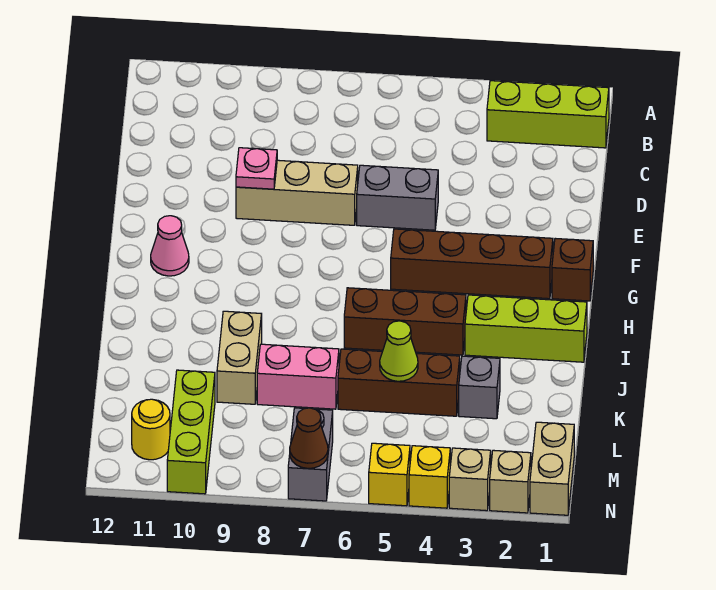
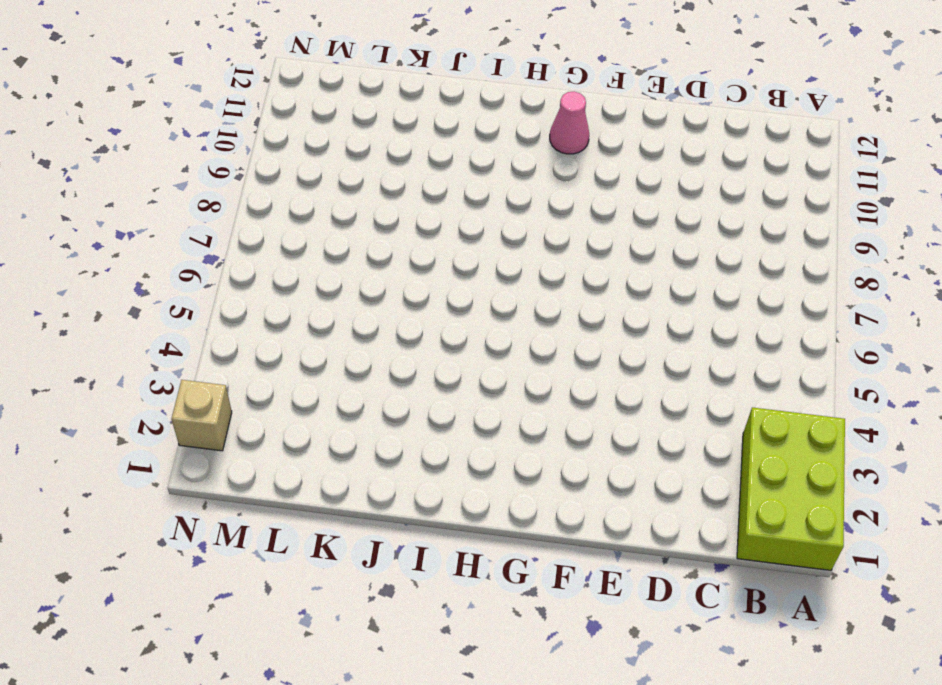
lime 2x3 brick [737,407,845,570] -> lime 1x3 brick [487,81,609,148]
none -> grey 1x2 brick [357,165,438,230]
none -> tan 1x3 brick [236,160,358,225]
none -> brown 1x1 brick [552,238,593,301]

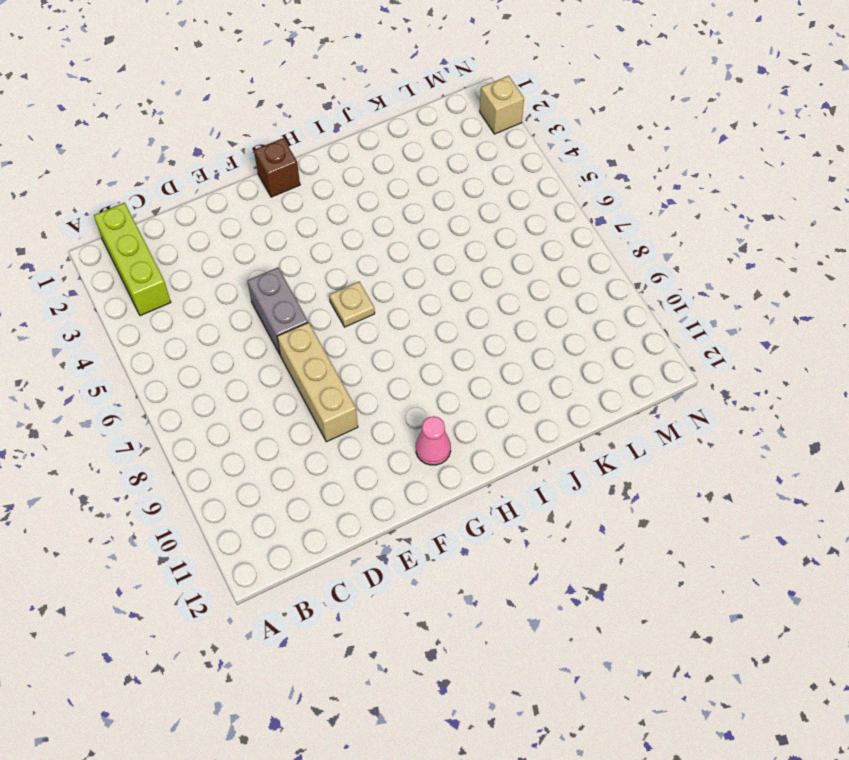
tan 1x1 plate [329,282,375,327] -> none
none -> brown 1x4 brick [391,229,553,299]
none -> lime 1x3 brick [465,295,587,362]
none -> brown 1x3 brick [344,288,466,355]

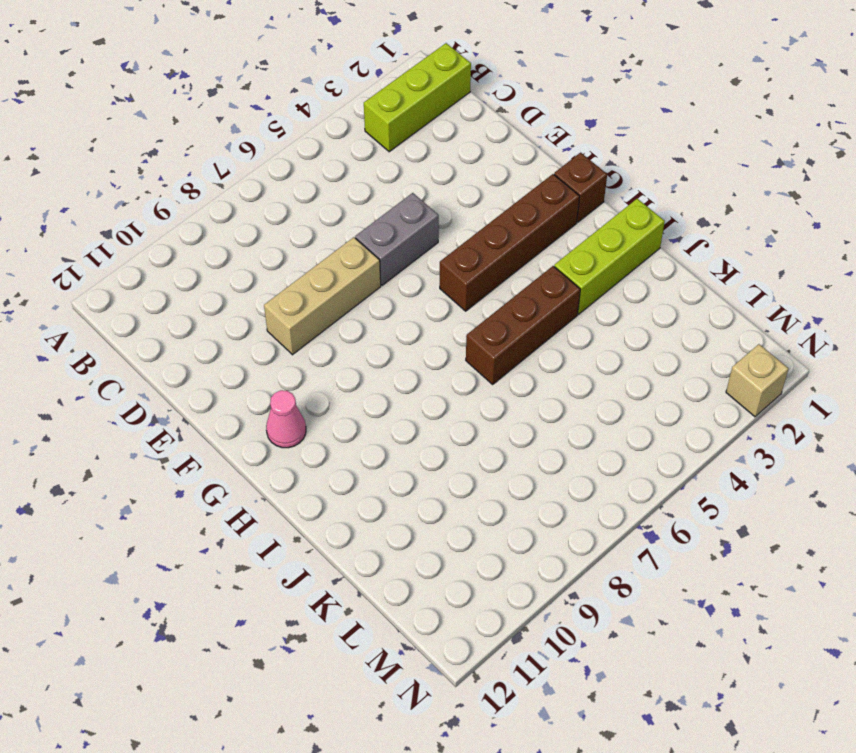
none -> tan 1x2 brick [217,311,262,404]
none -> grey 1x1 brick [459,356,500,419]
none -> brown 1x3 brick [338,349,460,416]

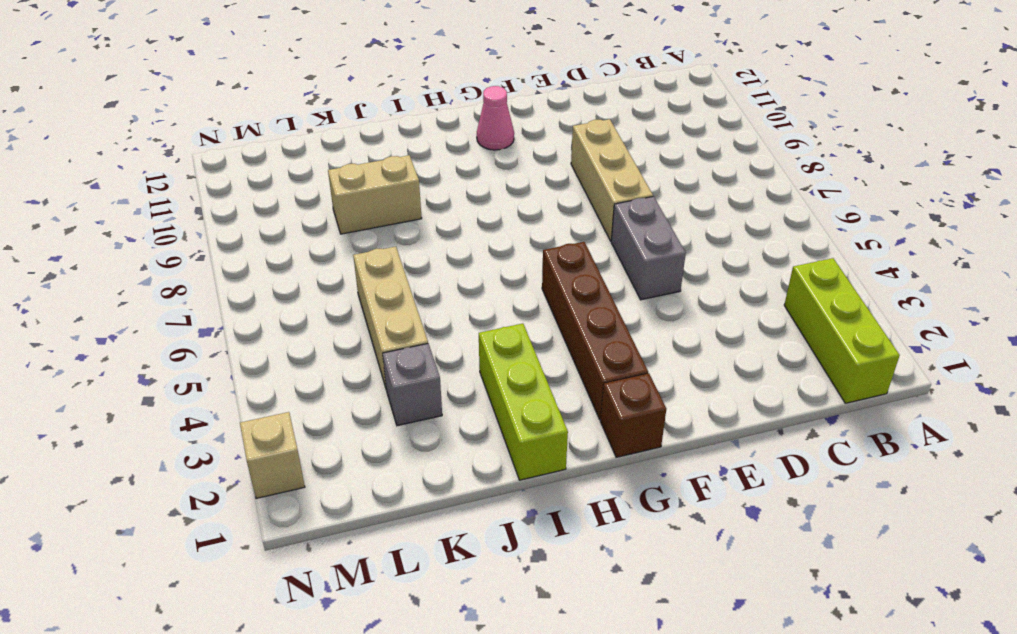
tan 1x3 brick [353,247,428,388] -> brown 1x3 brick [338,349,460,416]
none -> brown 1x3 brick [344,288,466,355]
none -> pink 1x2 brick [257,344,339,409]
none -> lime 1x3 brick [167,370,215,494]

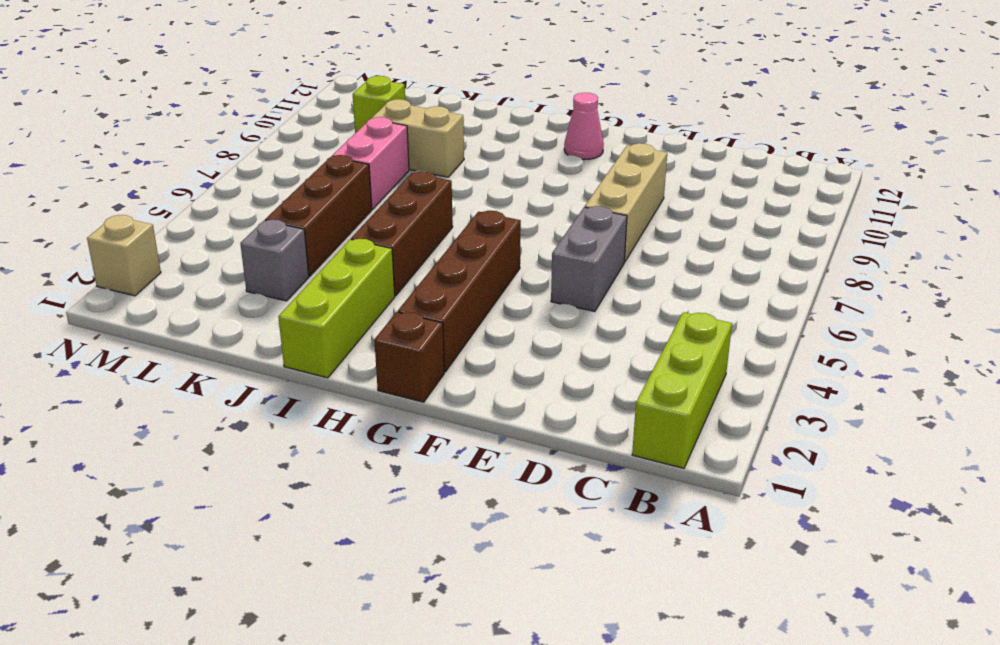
lime 1x1 brick [353,76,405,133] -> lime 1x3 brick [167,370,215,494]
none -> tan 1x2 brick [530,422,574,515]
none -> grey 1x2 brick [288,408,333,501]
none -> yellow 1x1 round brick [132,399,170,460]

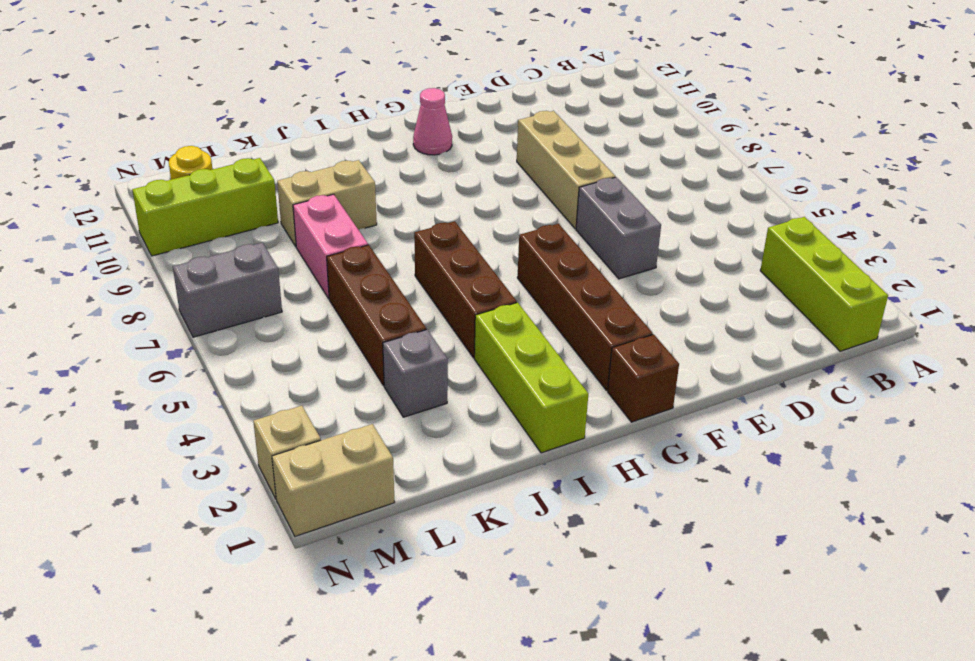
none -> tan 1x1 brick [449,448,491,511]
none -> yellow 1x1 brick [409,446,450,508]
none -> yellow 1x1 brick [369,443,410,506]

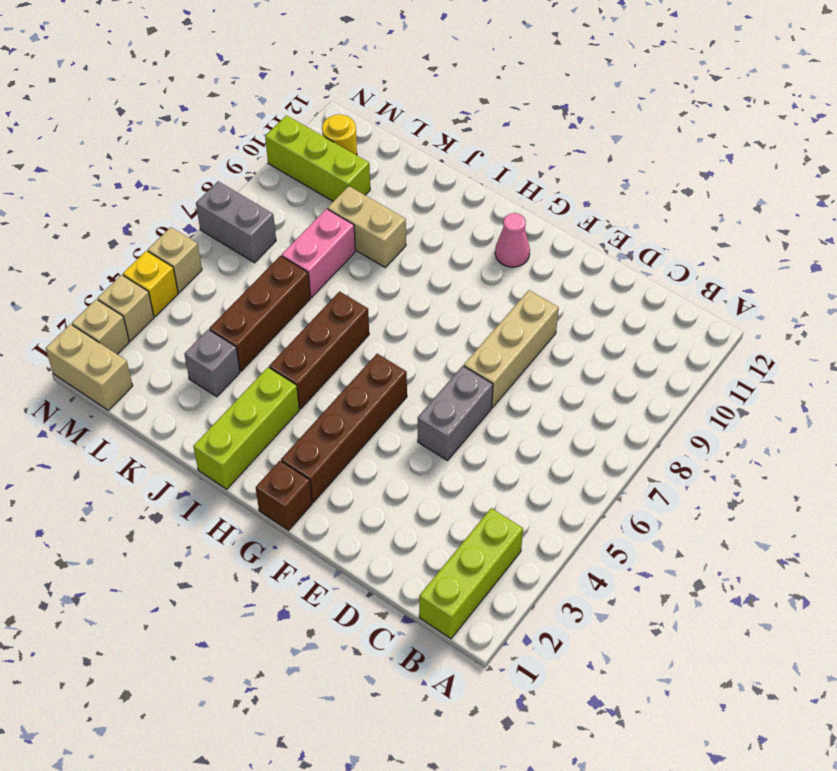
tan 1x1 brick [148,227,202,292] -> yellow 1x1 brick [369,443,410,506]
none -> pink 1x1 plate [236,148,277,189]
none -> lime 1x1 cone [380,321,418,381]
none -> brown 1x1 cone [290,408,328,468]

